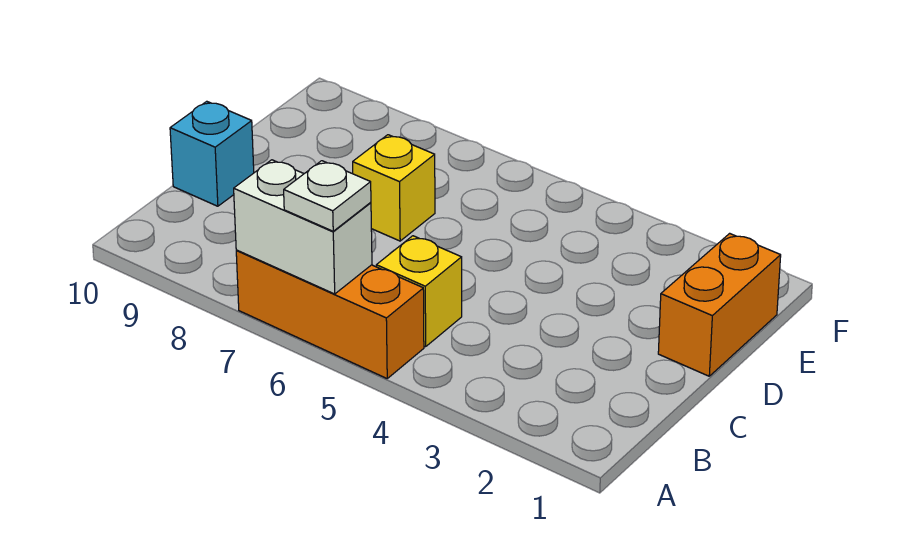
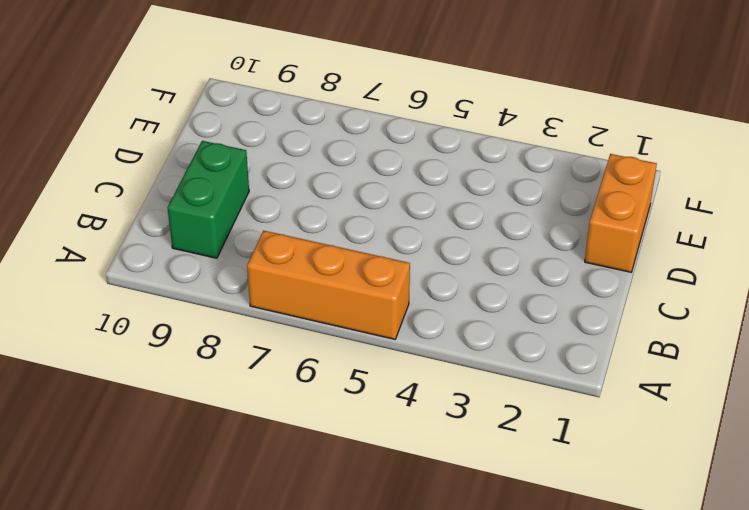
green 1x2 brick [167,141,249,258] -> none
none -> yellow 1x1 brick [376,236,462,347]
none -> cyan 1x1 brick [170,101,254,206]

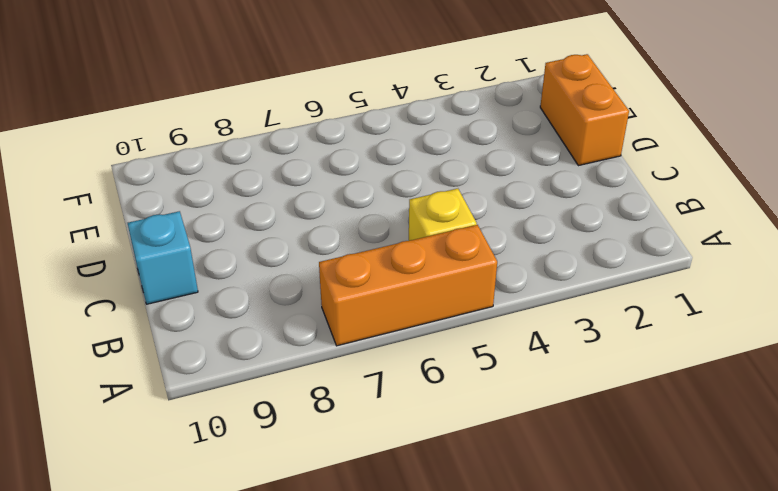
none -> yellow 1x1 brick [353,135,435,241]
none -> white 1x2 brick [234,160,372,294]

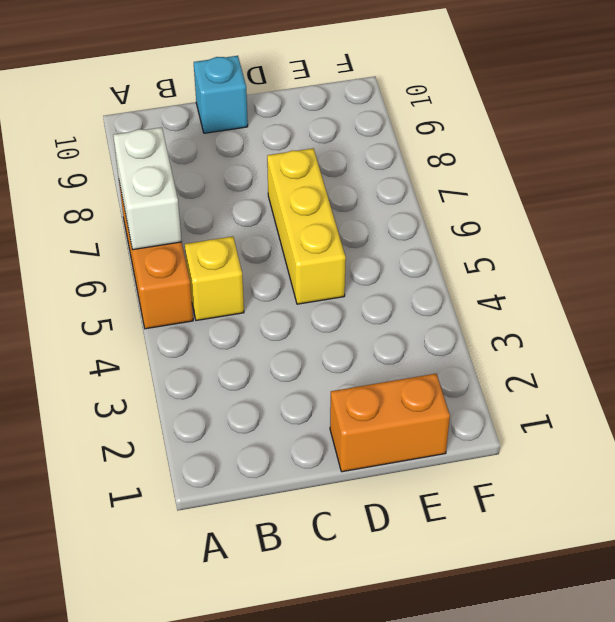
yellow 1x3 brick [267,148,346,304] -> yellow 1x1 brick [353,135,435,241]
none -> white 1x1 plate [284,161,371,231]

